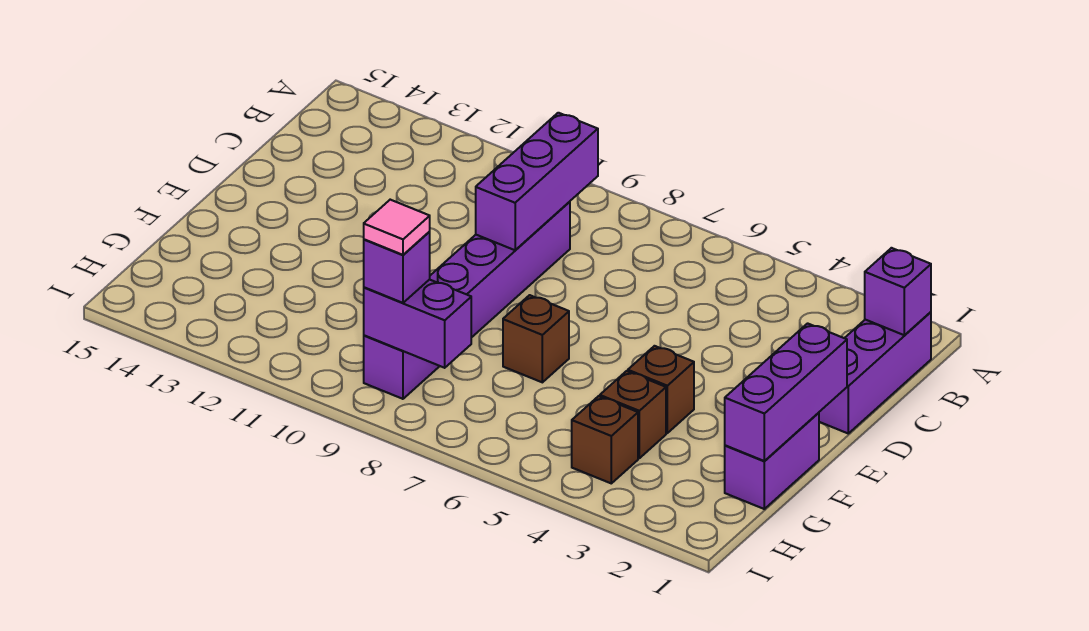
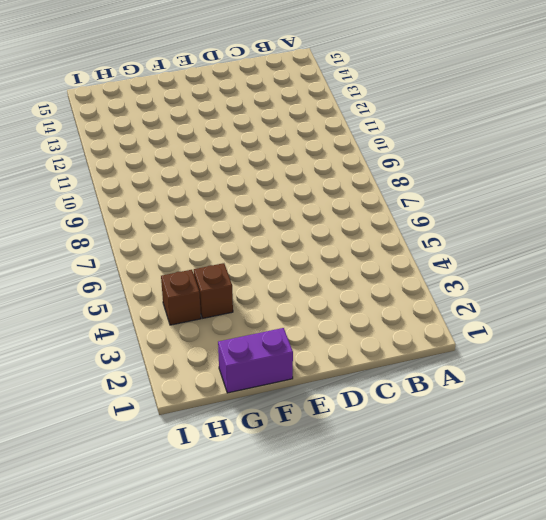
none -> purple 1x3 brick [819,312,931,433]
none -> purple 1x6 brick [364,202,570,399]
none -> brown 1x1 brick [628,346,694,433]

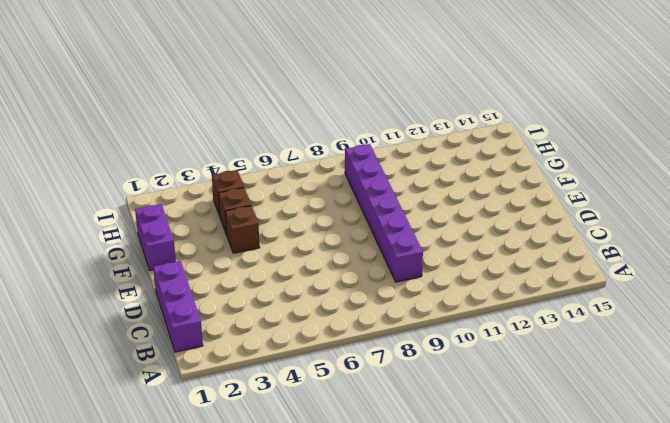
none -> brown 1x1 brick [503,295,569,382]
none -> purple 1x1 brick [865,248,931,335]
none -> purple 1x3 brick [476,113,598,250]

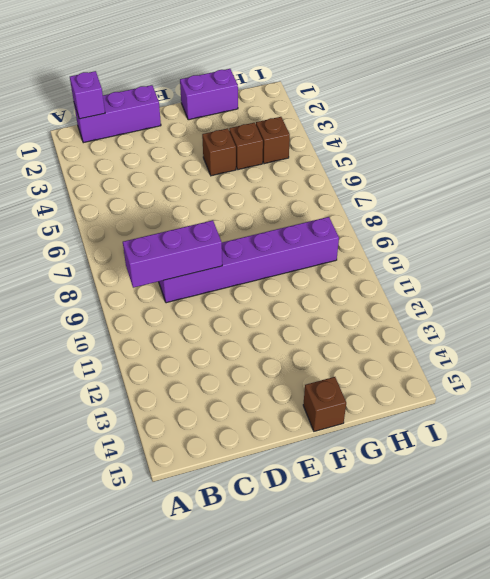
brown 1x1 brick [303,377,346,431] -> brown 1x1 brick moved to [503,295,569,382]
none -> purple 1x3 brick [725,323,847,461]
none -> purple 1x2 brick [364,279,471,368]
none -> purple 1x1 brick [364,231,430,303]

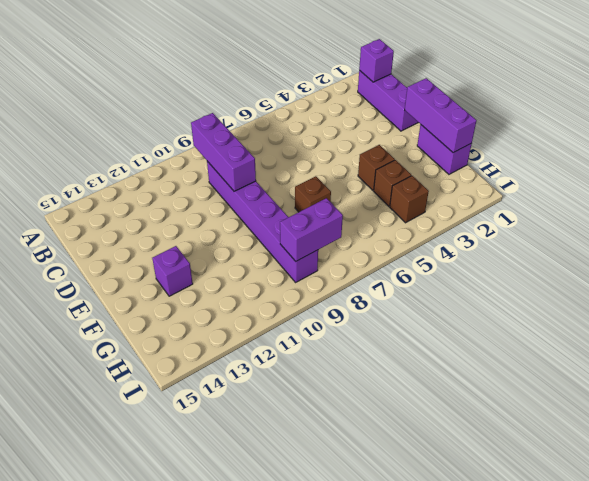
purple 1x1 brick [152,246,193,296] -> purple 1x1 brick moved to [364,231,430,303]
none -> pink 1x1 tile [364,200,430,255]

